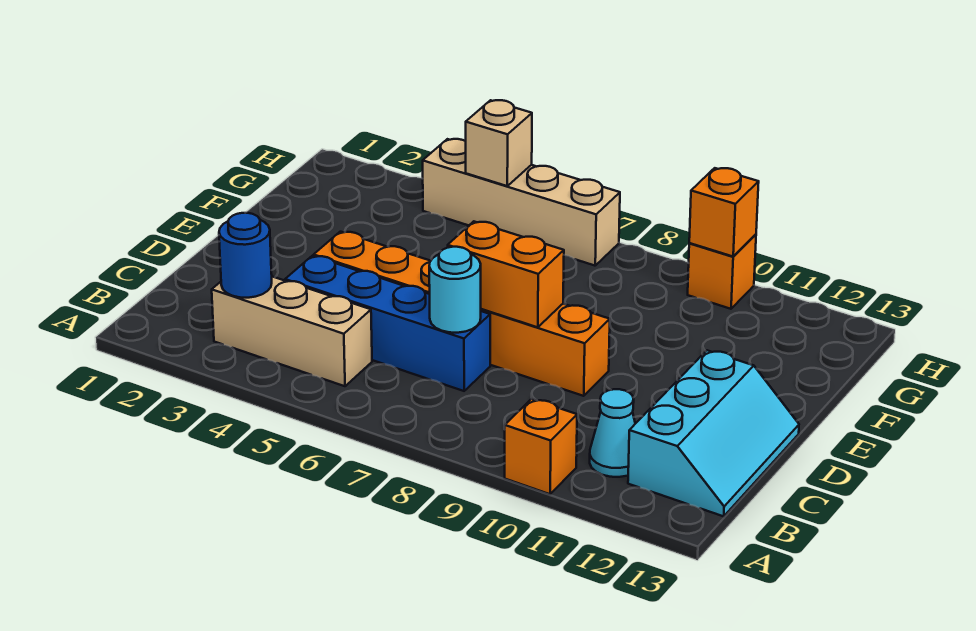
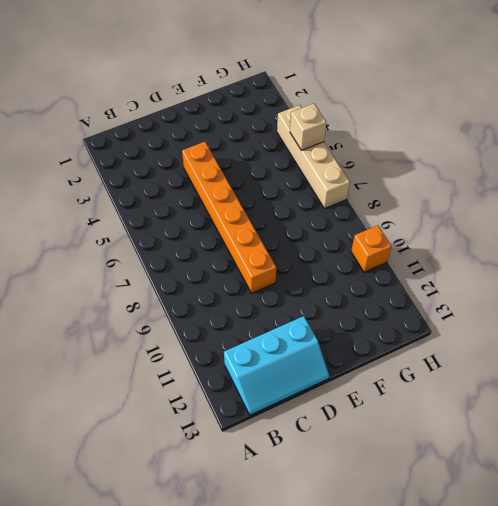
none -> orange 1x1 brick [505,399,577,494]
none -> tan 1x3 brick [212,277,372,386]
none -> cyan 1x1 cone [590,389,635,477]

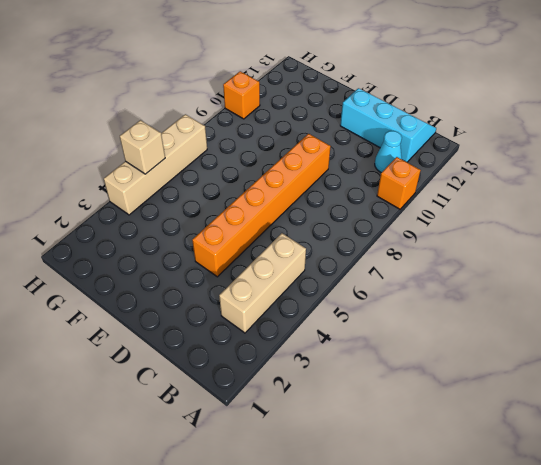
none -> blue 1x4 brick [285,256,490,391]
none -> blue 1x1 round brick [219,213,272,298]
none -> cyan 1x1 round brick [429,247,481,333]

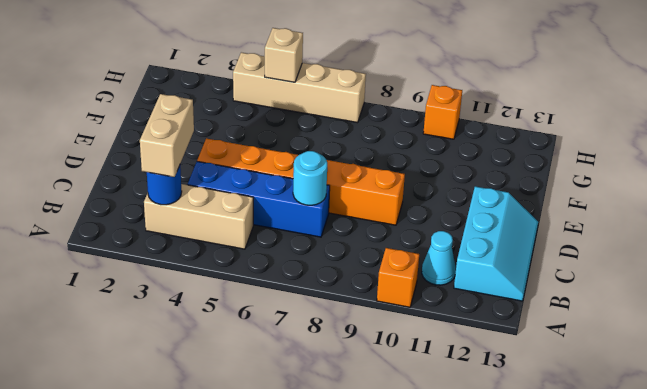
tan 1x2 brick [140,94,194,177] -> none
none -> orange 1x2 brick [448,221,564,327]
none -> orange 1x1 brick [689,168,759,257]

